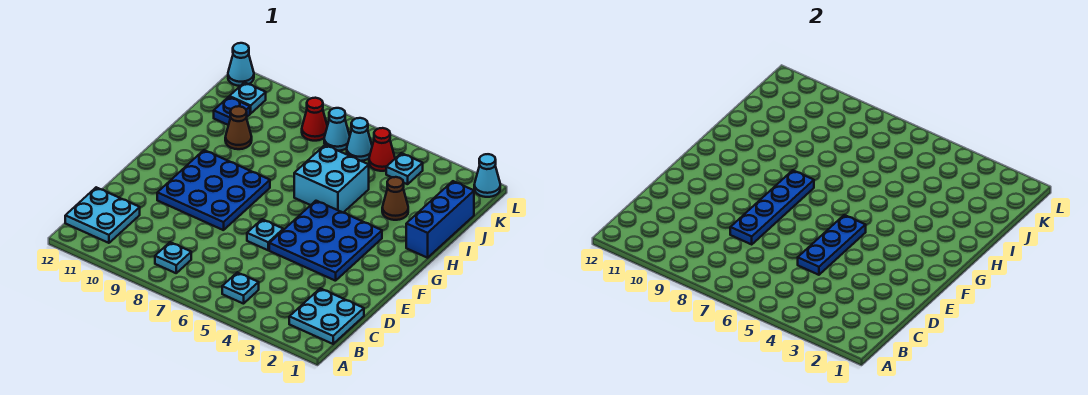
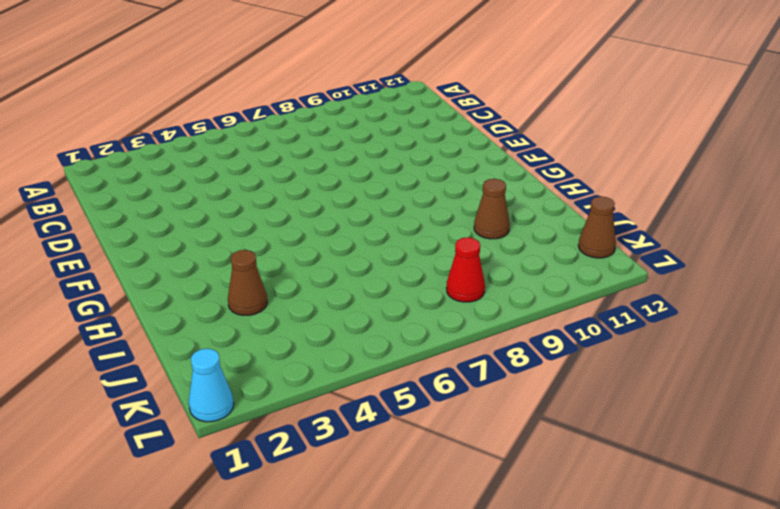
brown 1x1 cone [578,196,616,258] -> none
none -> cyan 2x2 plate [289,288,364,344]
none -> cyan 1x1 plate [222,272,259,304]
none -> cyan 1x1 plate [155,242,191,273]

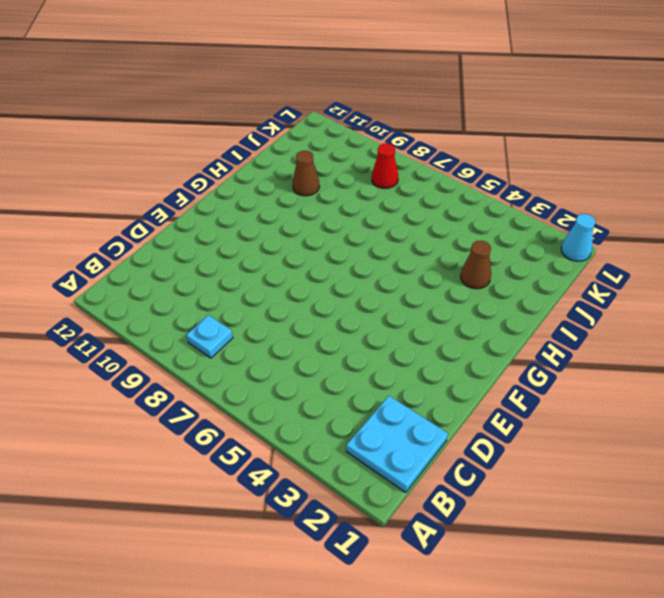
none -> cyan 1x1 plate [222,272,259,304]
none -> cyan 2x2 plate [65,187,140,243]
none -> blue 3x3 plate [269,201,382,281]

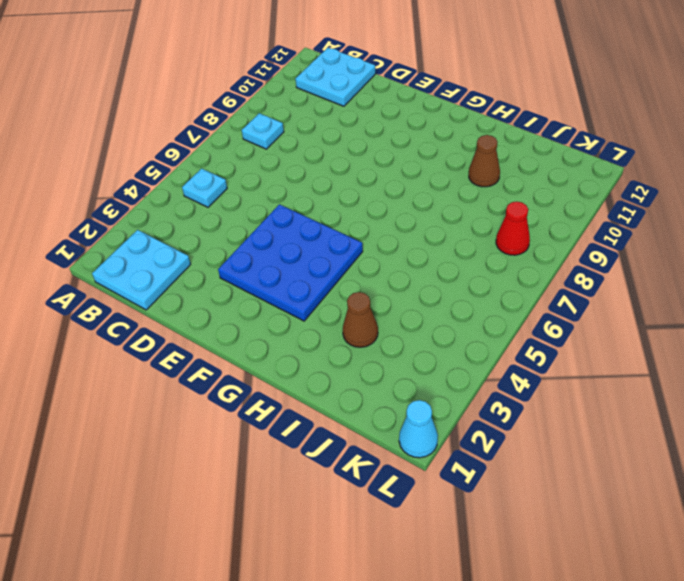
none -> cyan 1x1 plate [247,219,283,250]
none -> blue 3x3 plate [157,150,270,230]
none -> blue 1x3 brick [406,181,474,258]

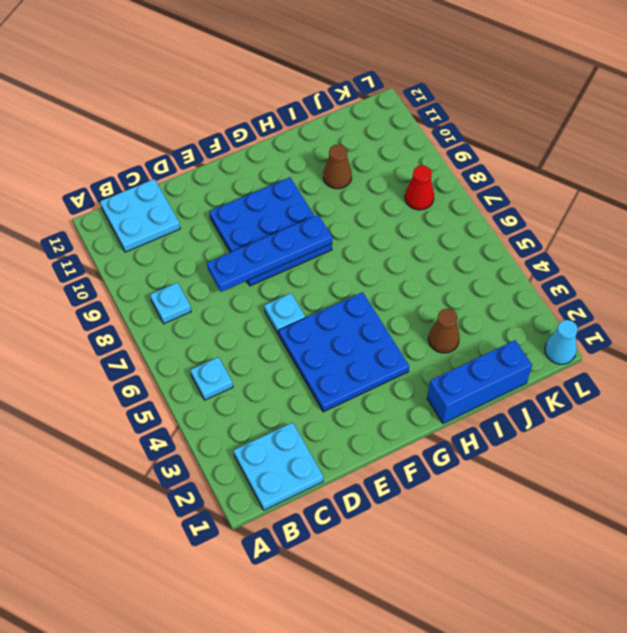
none -> cyan 2x2 brick [294,145,369,213]
none -> blue 1x1 plate [214,97,250,125]
none -> cyan 1x1 plate [386,153,423,184]

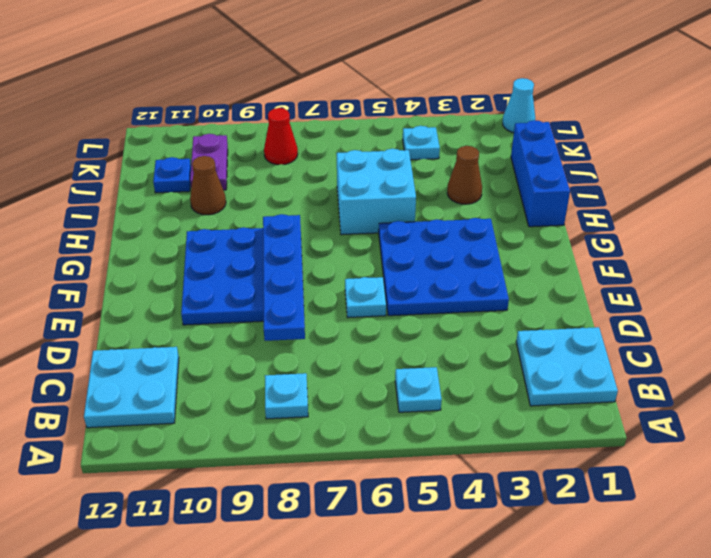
purple 1x2 plate [190,134,228,190] -> none
none -> red 1x1 cone [369,128,395,171]
none -> cyan 1x1 cone [347,118,372,161]
none -> cyan 1x1 cone [324,108,350,151]

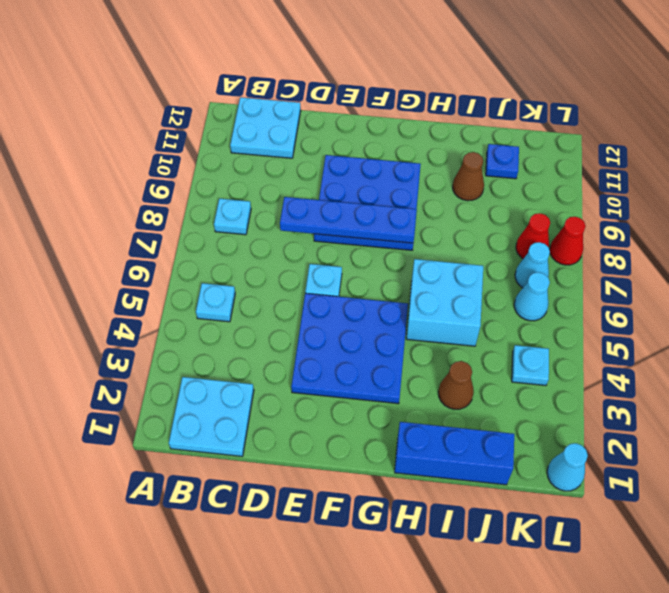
red 1x1 cone [550,217,586,265] -> red 1x1 cone moved to [369,128,395,171]
none -> cyan 1x1 plate [229,82,266,113]
none -> cyan 1x1 cone [228,43,254,86]
none -> blue 1x3 plate [798,215,866,275]

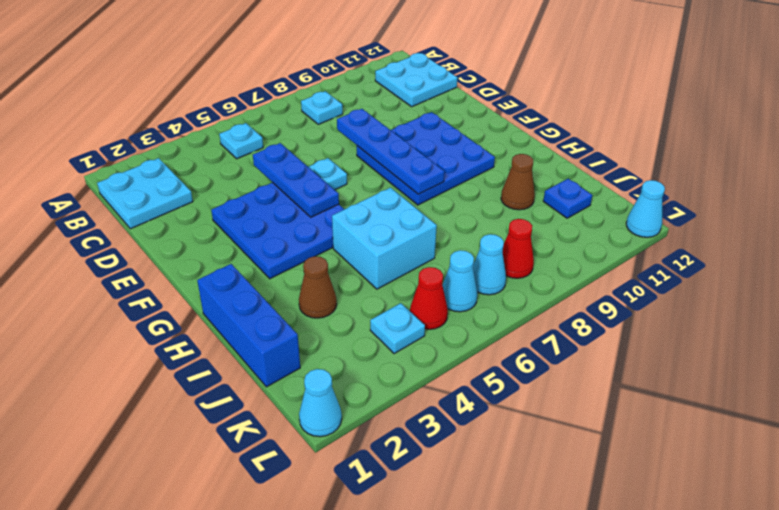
none -> cyan 1x1 plate [229,82,266,113]

